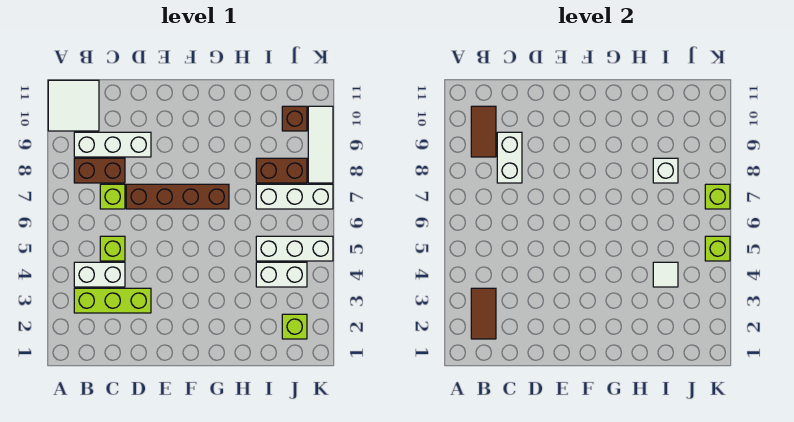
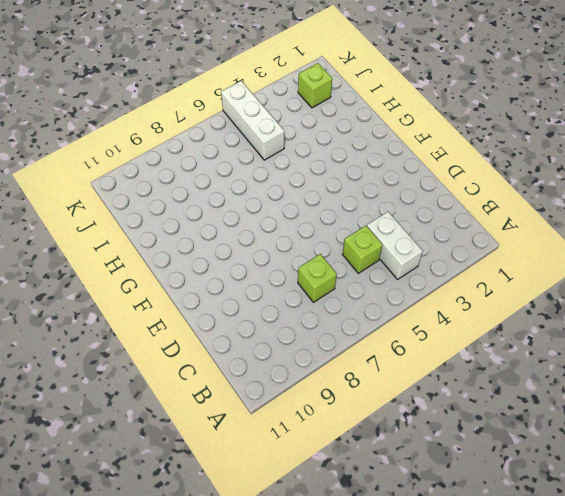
none -> white 2x2 tile [48,80,99,131]
none -> lime 1x3 brick [74,288,151,313]
none -> brown 1x2 brick [74,158,125,183]

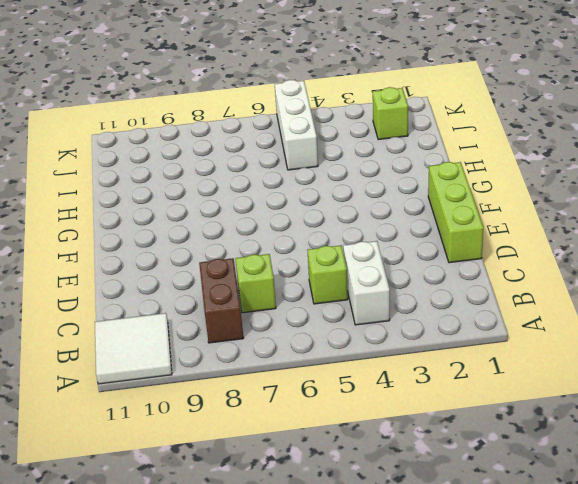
lime 1x3 brick [428,162,484,263] -> lime 1x3 brick moved to [74,288,151,313]
none -> white 1x3 brick [74,132,151,157]
none -> brown 1x4 brick [126,184,229,209]
none -> white 1x2 brick [256,262,307,287]

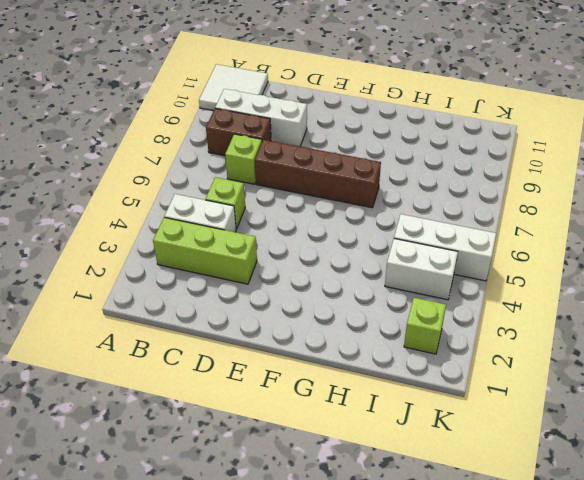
none -> white 1x3 brick [256,184,333,209]
none -> brown 1x2 brick [256,158,307,183]
none -> brown 1x1 brick [282,106,307,131]

